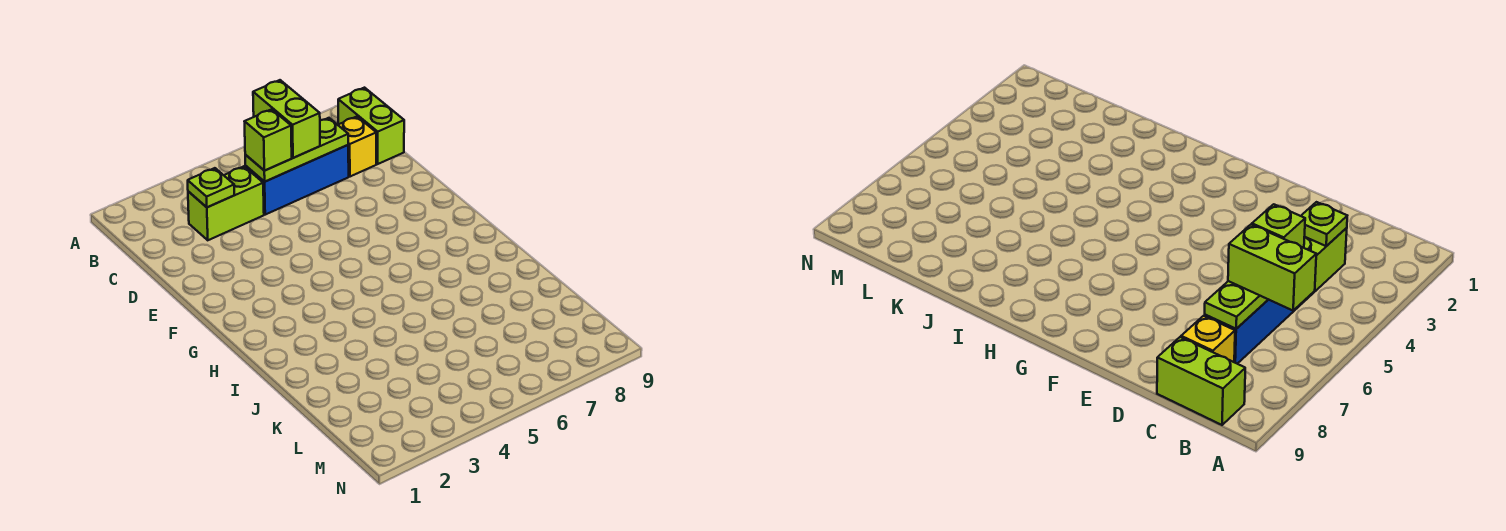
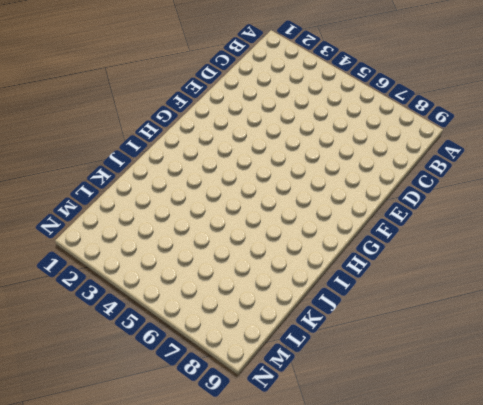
none -> lime 1x2 brick [338,88,404,164]
none -> lime 1x2 brick [188,166,264,240]

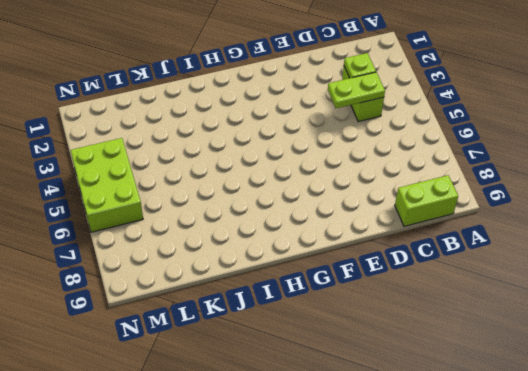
lime 1x2 plate [328,72,385,108] -> none
lime 2x3 brick [71,138,143,232] -> none
none -> blue 1x3 brick [246,145,349,215]
none -> yellow 1x1 brick [338,117,376,177]

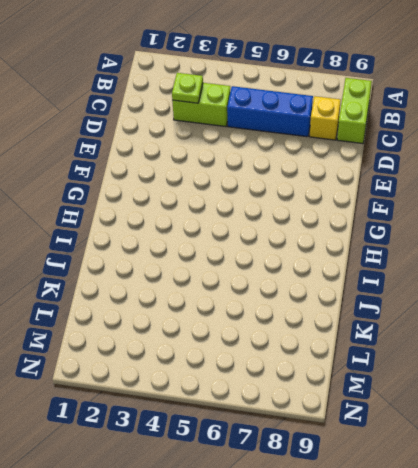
none -> lime 1x3 plate [245,118,348,182]
none -> lime 1x2 brick [253,80,320,158]

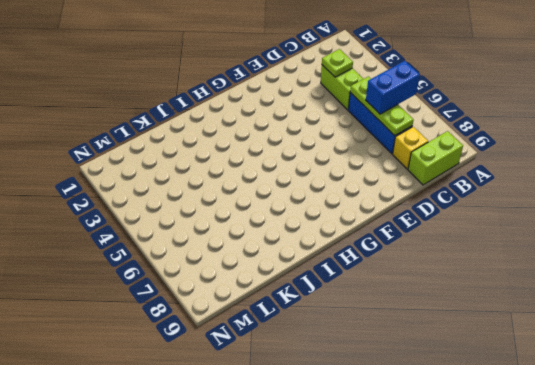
blue 1x2 brick [366,61,420,114] -> lime 1x2 brick [253,80,320,158]
none -> lime 1x1 brick [244,109,292,171]

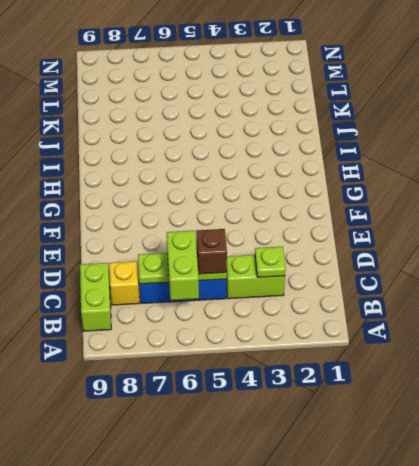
brown 1x1 brick [196,229,227,274] -> lime 1x1 brick [244,109,292,171]

